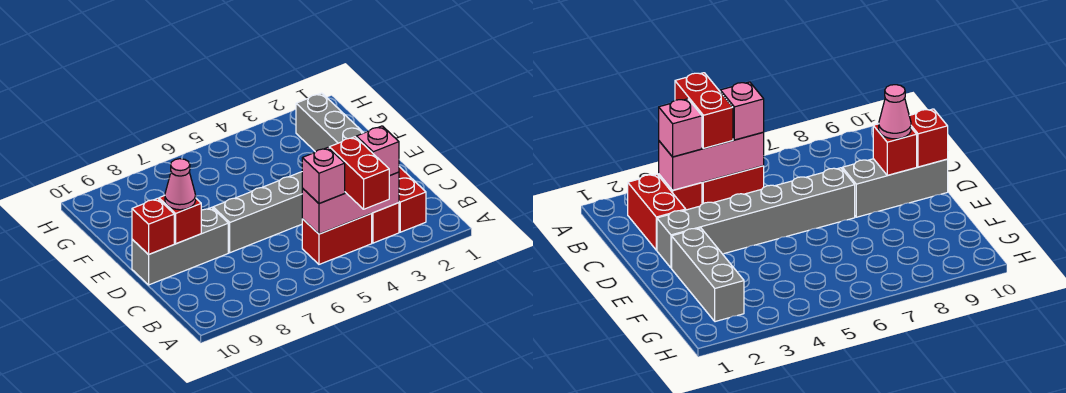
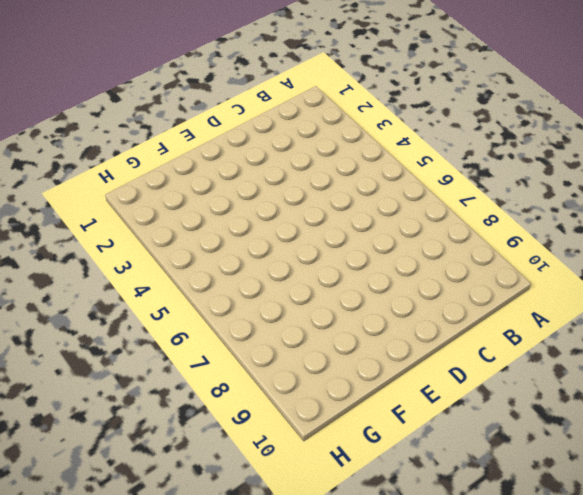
none -> red 1x2 brick [399,167,426,232]
none -> red 1x1 brick [372,203,399,243]
none -> red 1x2 brick [302,214,372,264]

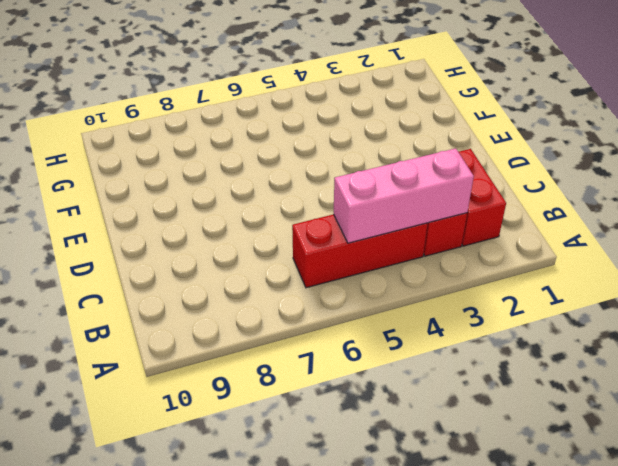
red 1x3 brick [292,214,427,288] -> red 1x2 brick [302,214,372,264]
none -> grey 1x6 brick [213,172,302,253]
none -> grey 1x3 brick [132,207,228,285]
none -> grey 1x3 brick [296,93,363,152]

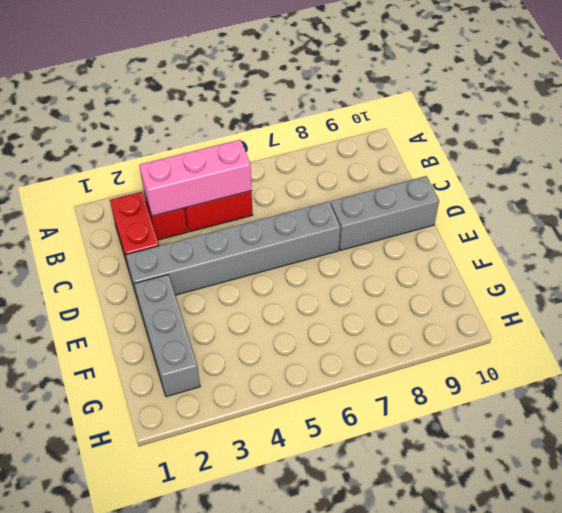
none -> red 1x1 brick [159,195,201,244]
none -> red 1x1 brick [132,198,174,255]
none -> red 1x2 brick [329,137,389,209]

